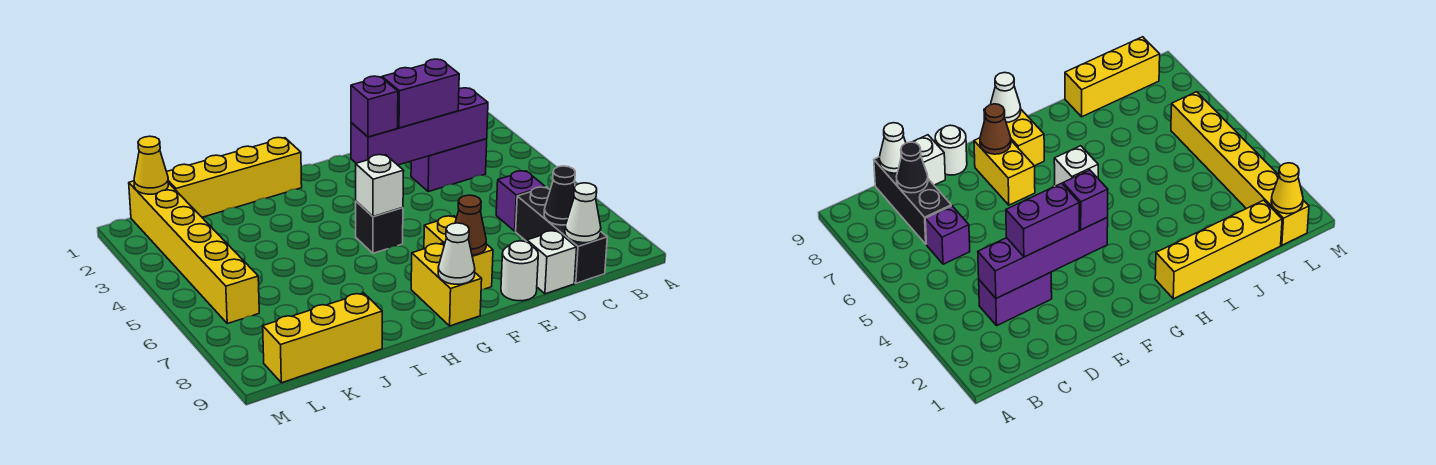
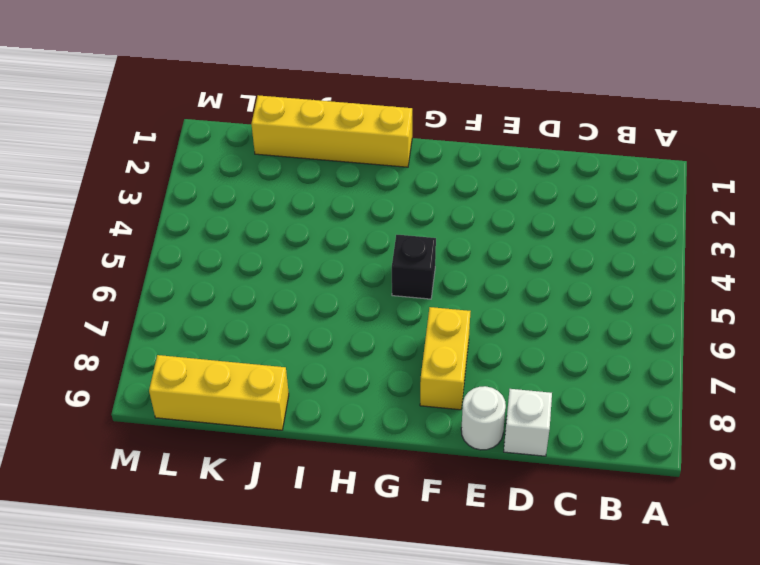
none -> purple 1x2 brick [411,139,487,192]
none -> purple 1x1 brick [496,171,545,231]
none -> black 1x3 brick [516,187,607,283]

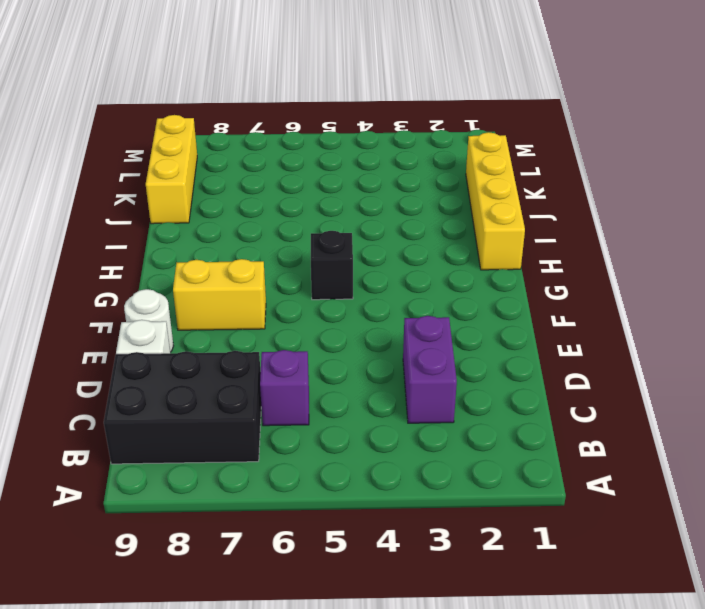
black 2x3 brick [104,351,261,464] -> black 1x3 brick [516,187,607,283]
none -> yellow 1x2 brick [411,243,482,326]
none -> yellow 1x6 brick [129,181,259,324]
none -> purple 1x4 brick [351,88,488,165]

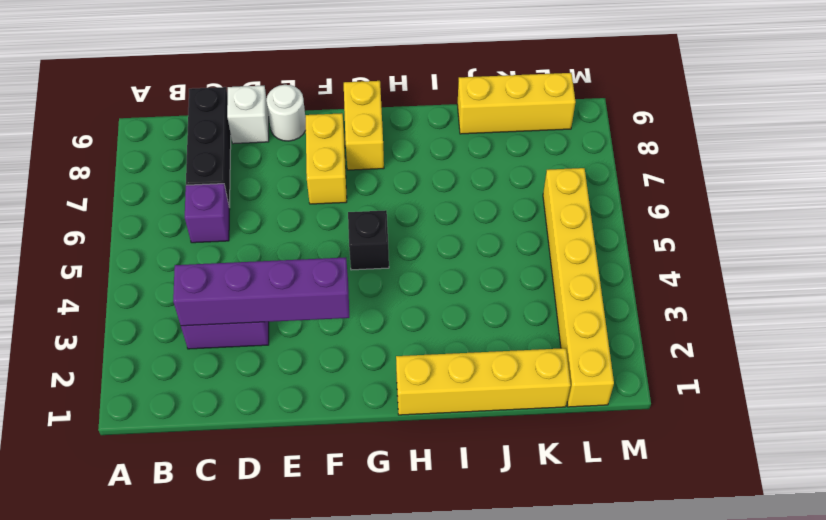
none -> black 1x1 cone [544,166,575,225]
none -> white 1x1 cone [565,183,601,243]
none -> brown 1x1 cone [455,195,486,255]

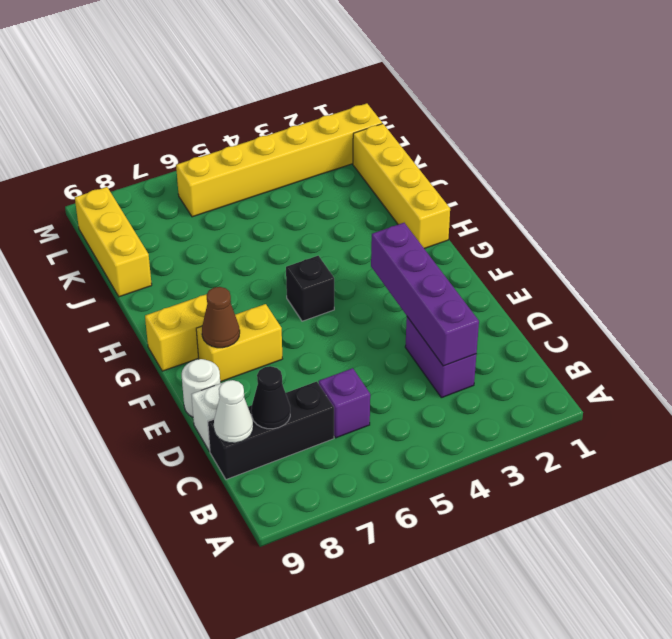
none -> white 1x1 brick [356,155,404,216]
none -> white 1x1 cone [438,223,475,284]
none -> yellow 1x1 cone [134,136,169,194]

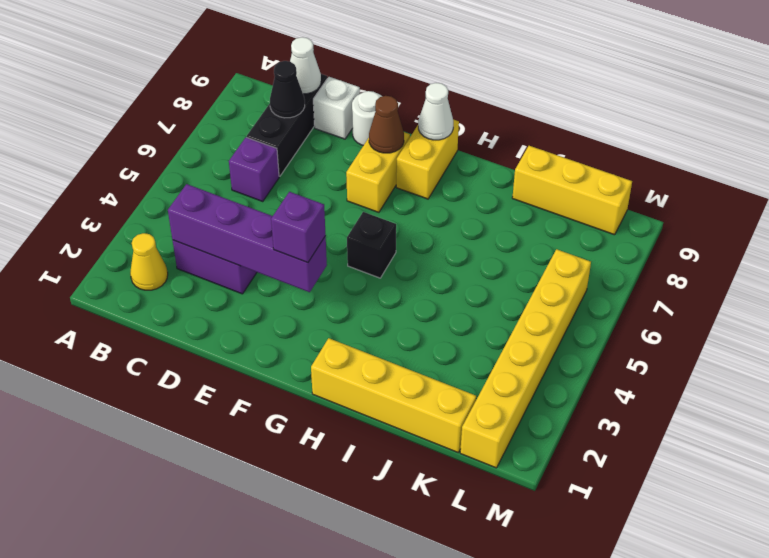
yellow 1x1 cone [130,233,168,290] -> yellow 1x1 cone moved to [134,136,169,194]
none -> white 1x1 brick [356,155,404,216]
none -> purple 1x2 brick [382,59,459,128]

